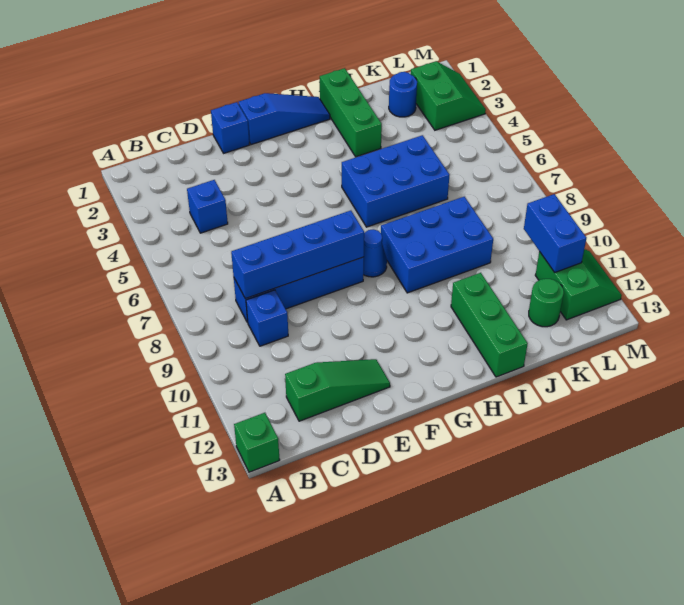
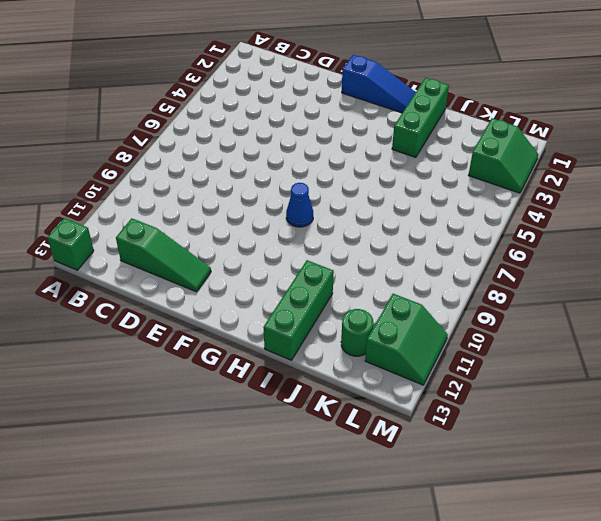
none -> blue 1x1 brick [187,180,228,233]
none -> blue 1x4 brick [234,257,364,322]
none -> blue 1x1 brick [246,290,288,346]

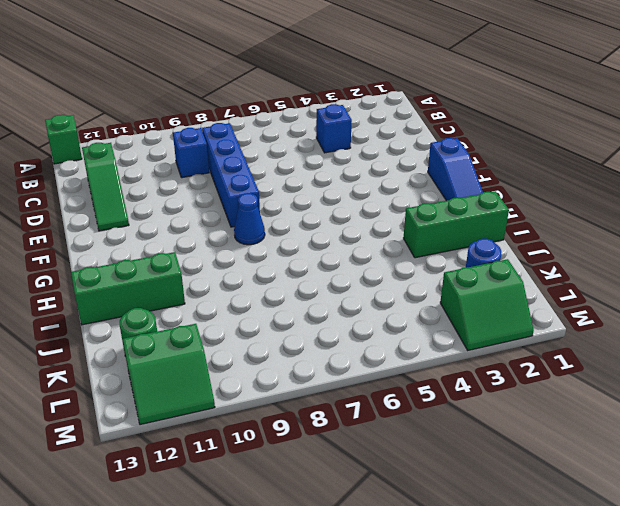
none -> blue 1x1 brick [211,102,250,153]
none -> blue 2x3 brick [342,135,450,227]
none -> blue 2x3 brick [381,197,493,293]

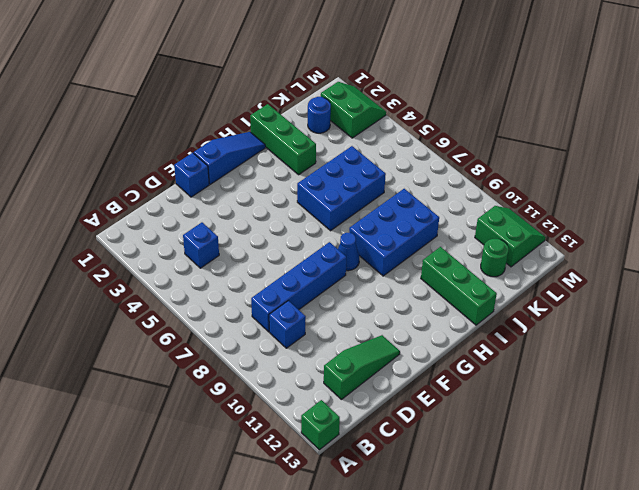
none -> blue 1x4 brick [231,211,364,299]
none -> blue 1x2 brick [524,194,586,272]

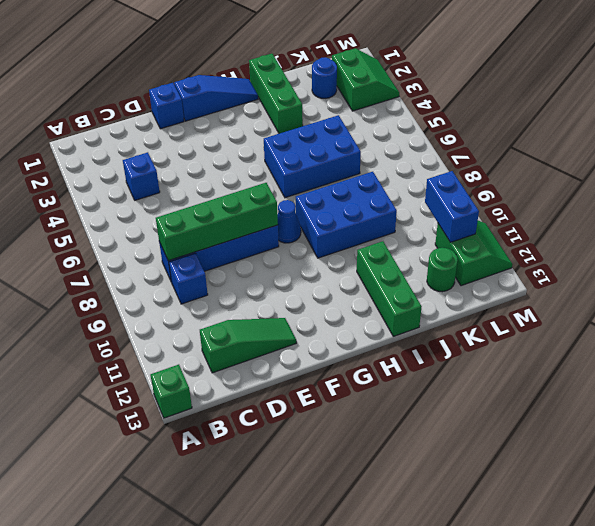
green 1x4 brick [156,183,278,261] -> blue 1x4 brick [231,211,364,299]

